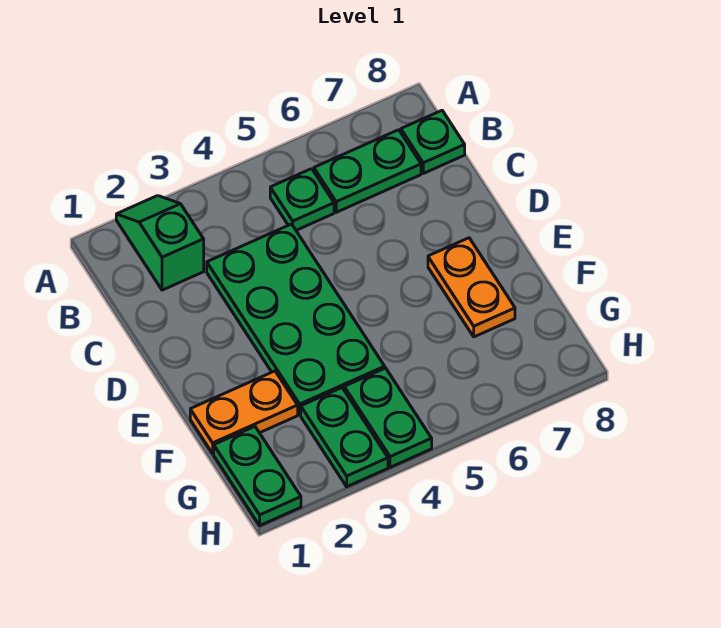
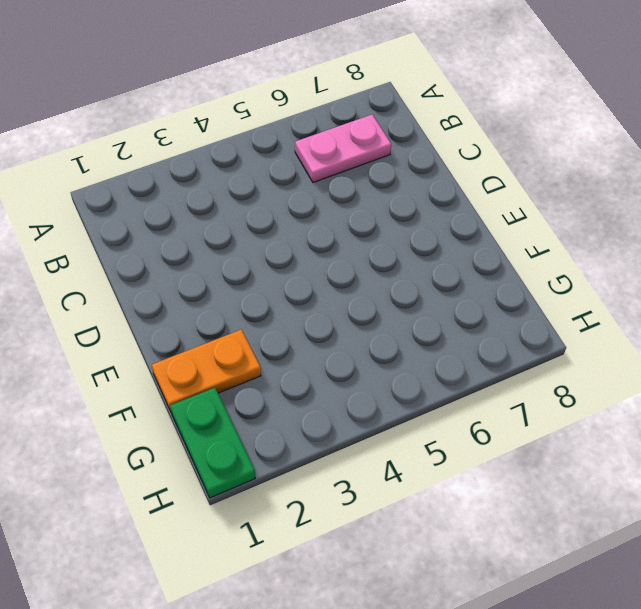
pink 1x2 plate [295,115,391,182] -> green 1x2 plate [314,130,421,212]
none -> green 1x2 slope [116,196,204,290]
none -> green 1x1 plate [270,169,334,230]

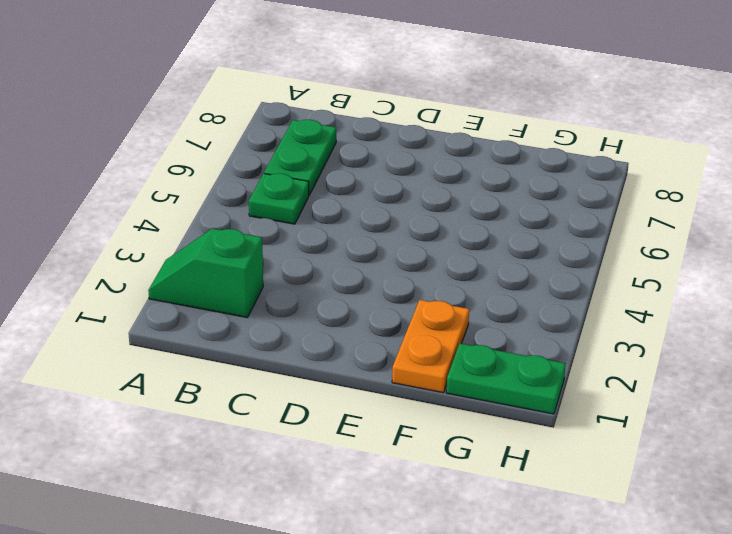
none -> green 1x1 plate [401,111,465,173]
none -> green 2x4 plate [207,224,385,415]

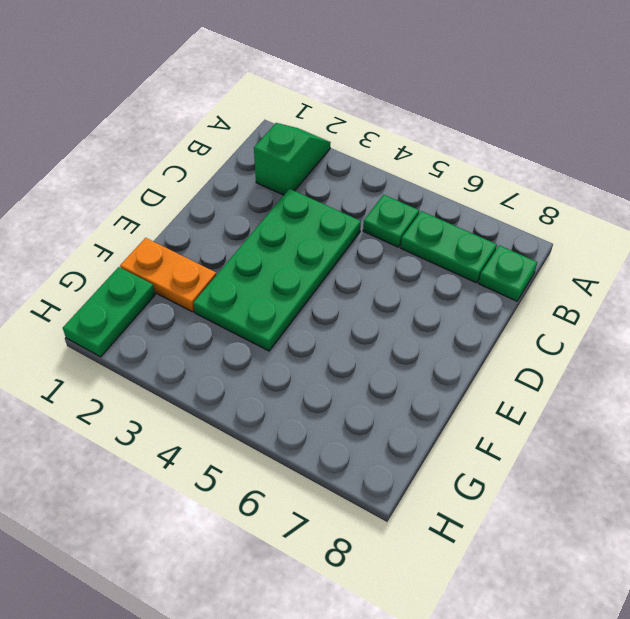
none -> orange 1x2 plate [428,238,515,337]
none -> green 1x2 plate [301,388,388,487]

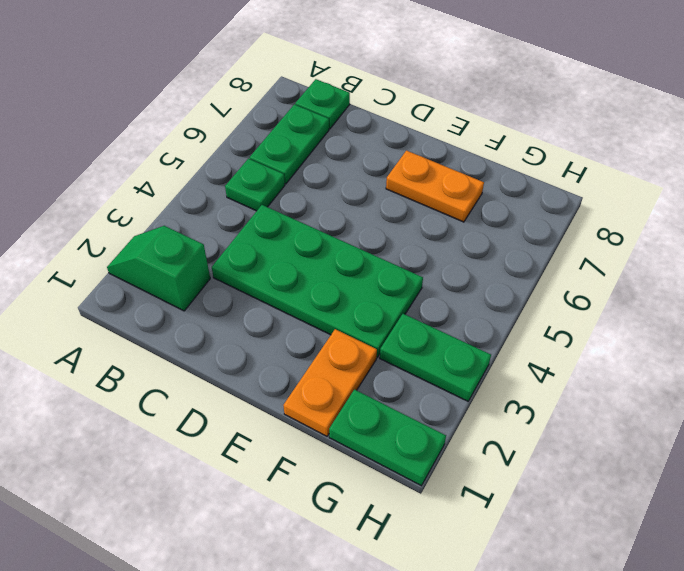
none -> green 1x2 plate [344,368,432,467]

